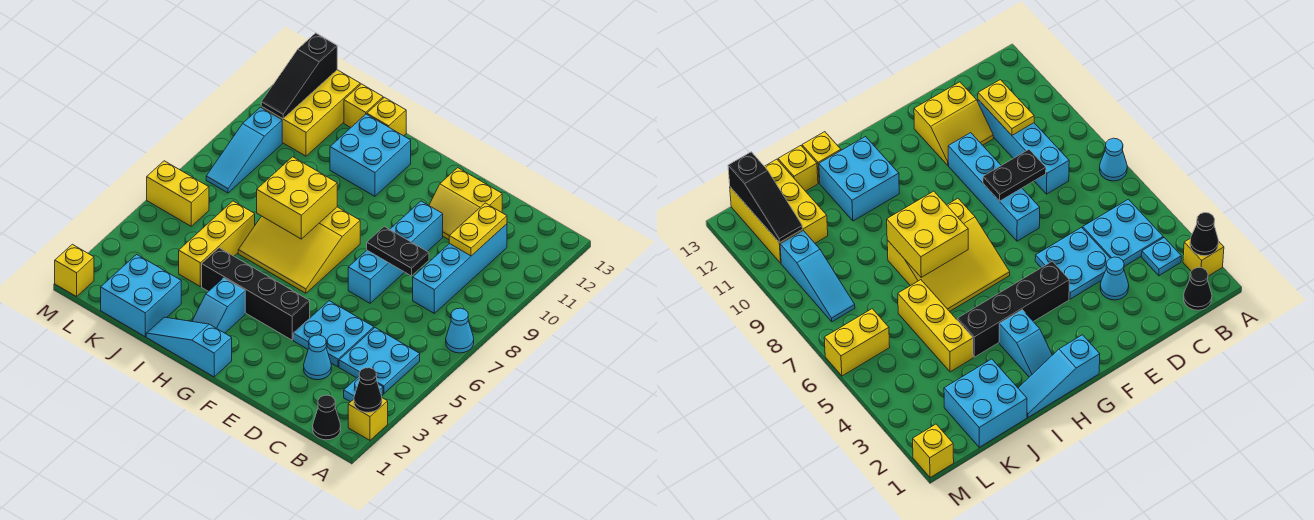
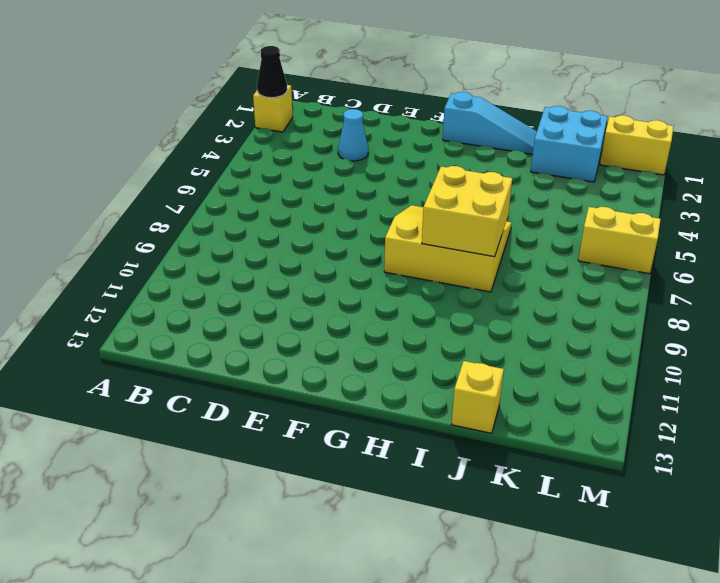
yellow 1x2 brick [600,115,674,175] -> yellow 1x1 brick [55,244,94,297]
none -> cyan 1x1 cone [446,308,474,353]
none -> black 1x1 cone [313,395,341,440]
none -> cyan 1x1 plate [344,377,383,402]

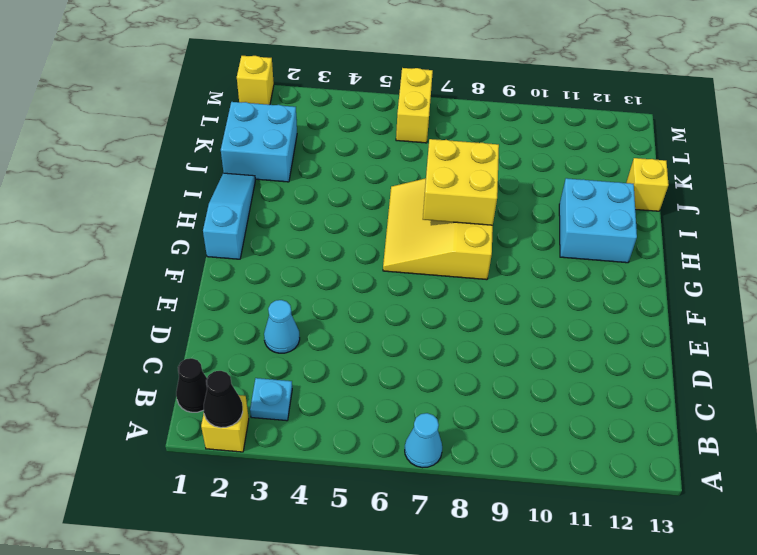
none -> cyan 2x2 plate [339,328,420,394]
none -> cyan 1x4 brick [413,224,507,313]
none -> cyan 2x2 plate [293,301,374,367]

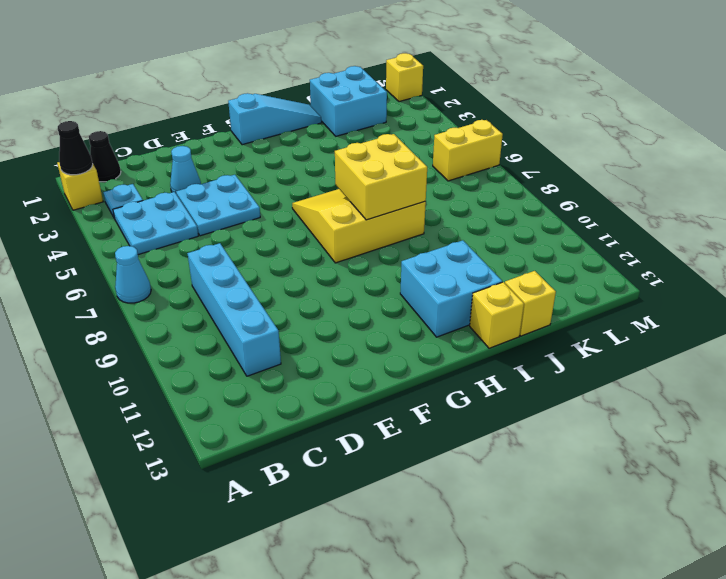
none -> yellow 2x2 slope [429,168,502,240]
none -> cyan 1x4 brick [348,201,443,303]
none -> black 1x4 brick [202,248,310,340]

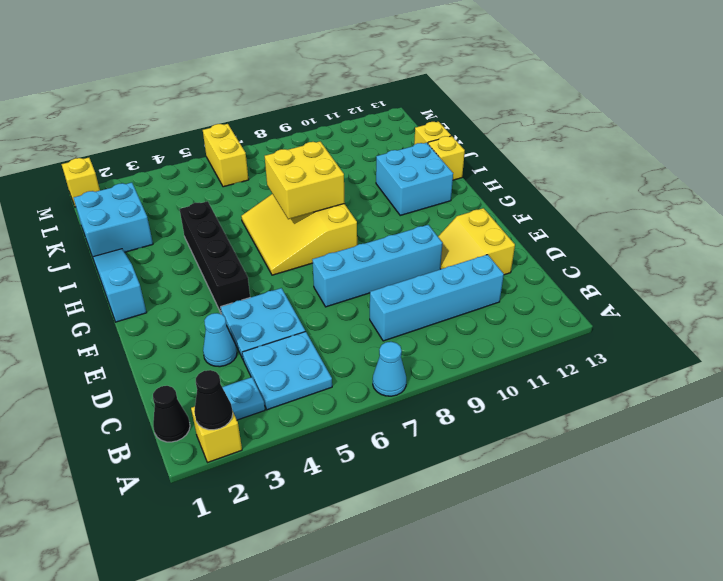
none -> cyan 1x2 slope [192,278,245,333]
none -> yellow 1x3 brick [179,201,255,286]
none -> yellow 2x3 brick [261,70,360,156]

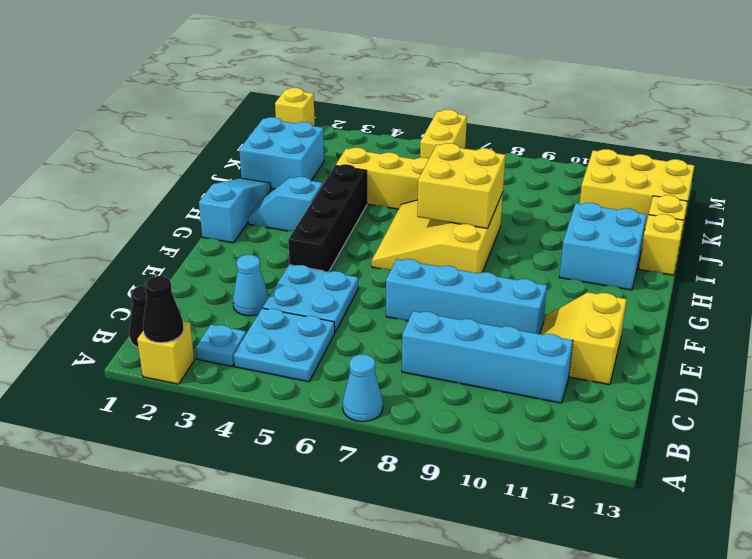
none -> cyan 1x3 slope [206,107,282,193]
none -> yellow 1x2 plate [449,203,507,256]
none -> black 1x2 plate [367,226,429,276]

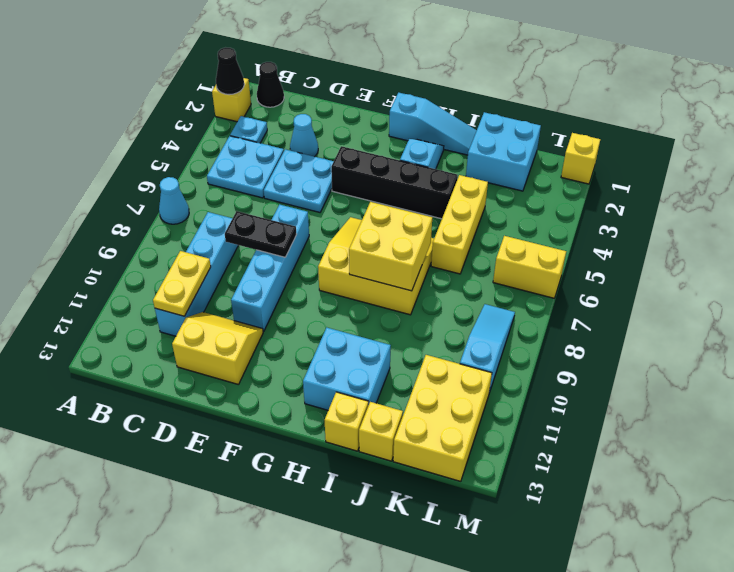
none -> black 1x3 slope [261,33,337,119]

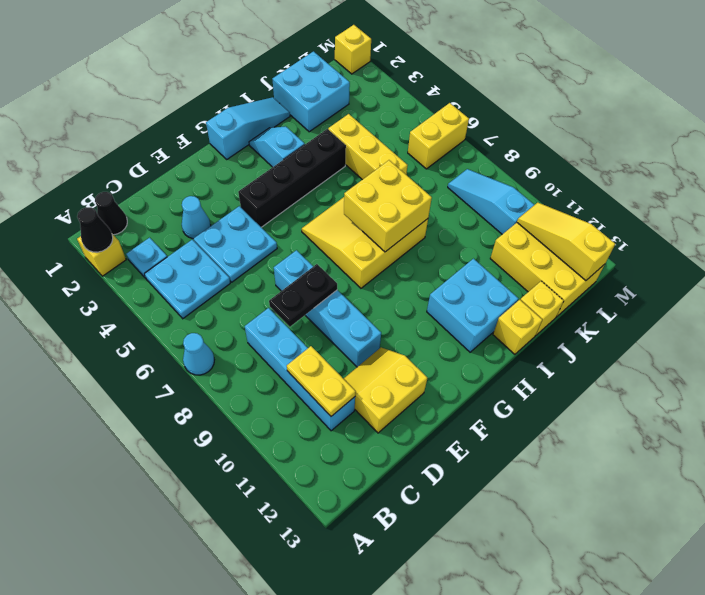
yellow 1x3 slope [517,203,615,281] -> black 1x3 slope [261,33,337,119]

